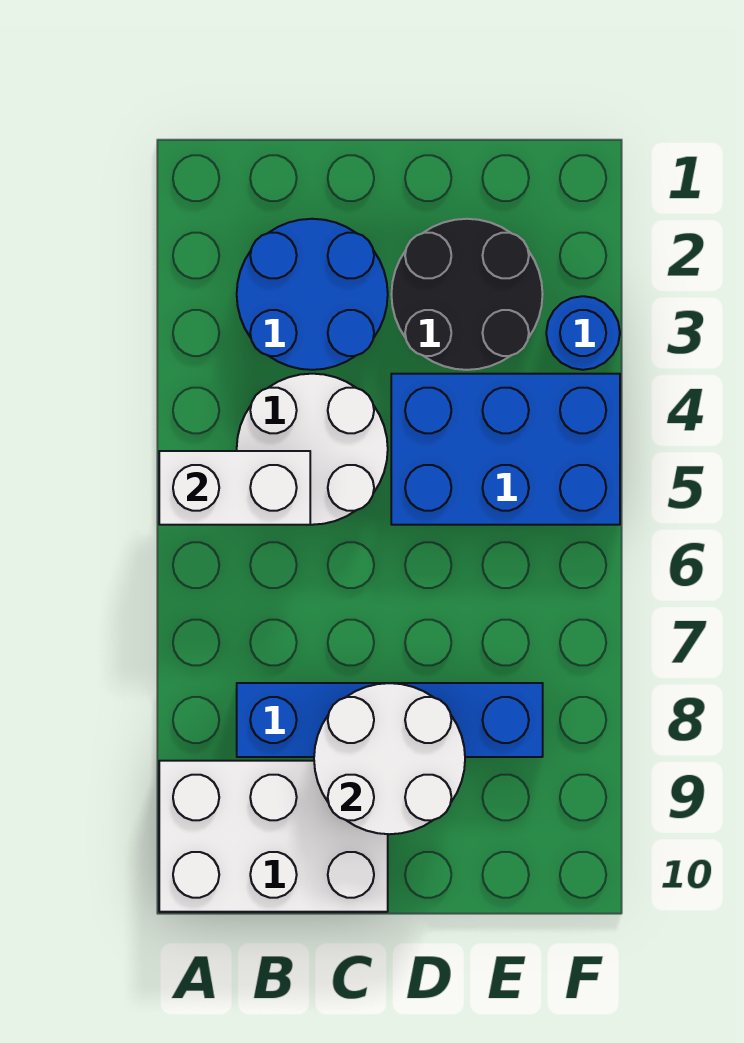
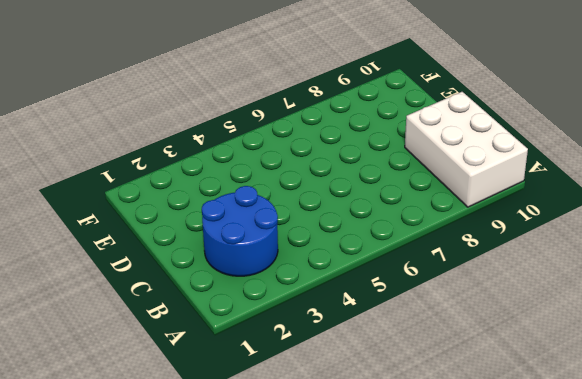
none -> white 2x2 round brick [237,374,388,525]
none -> blue 1x4 brick [237,683,543,757]

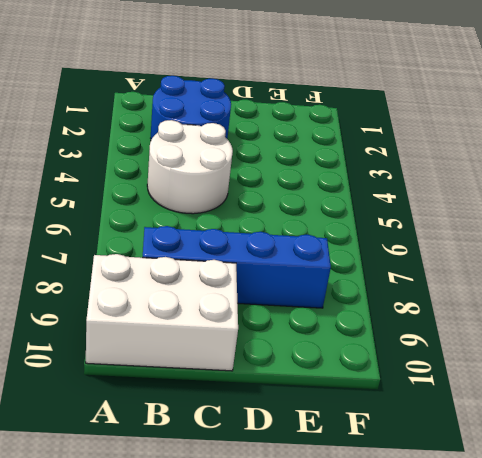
none -> black 2x2 round brick [391,219,543,370]
none -> blue 2x3 brick [391,374,620,525]

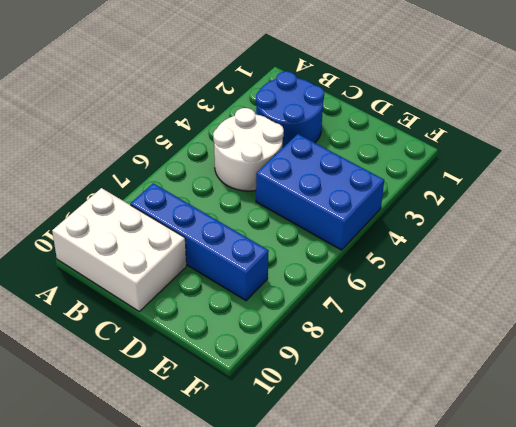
none -> black 2x2 round brick [391,219,543,370]
none -> blue 1x1 round brick [546,296,620,370]

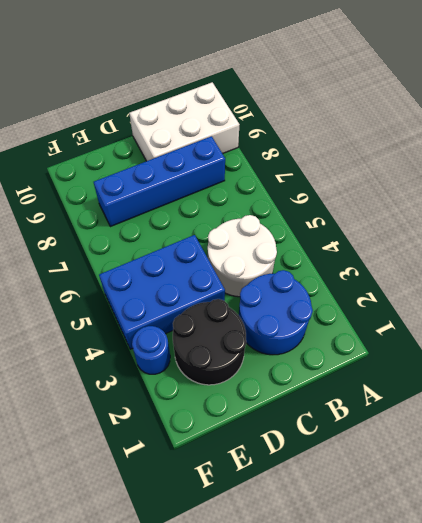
none -> white 1x2 brick [159,451,310,525]
none -> white 2x2 round brick [314,683,465,834]

